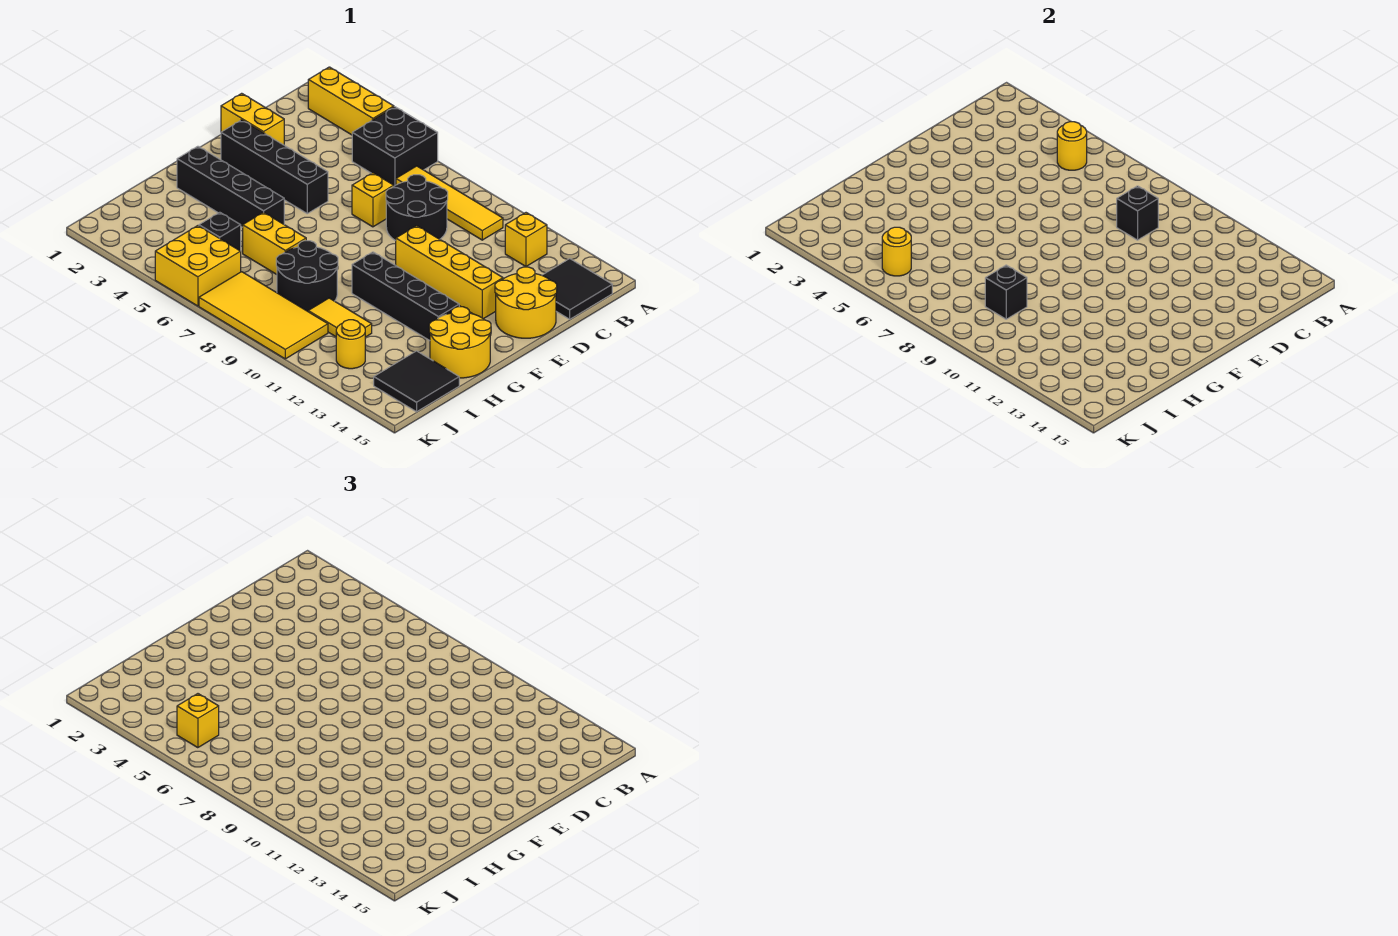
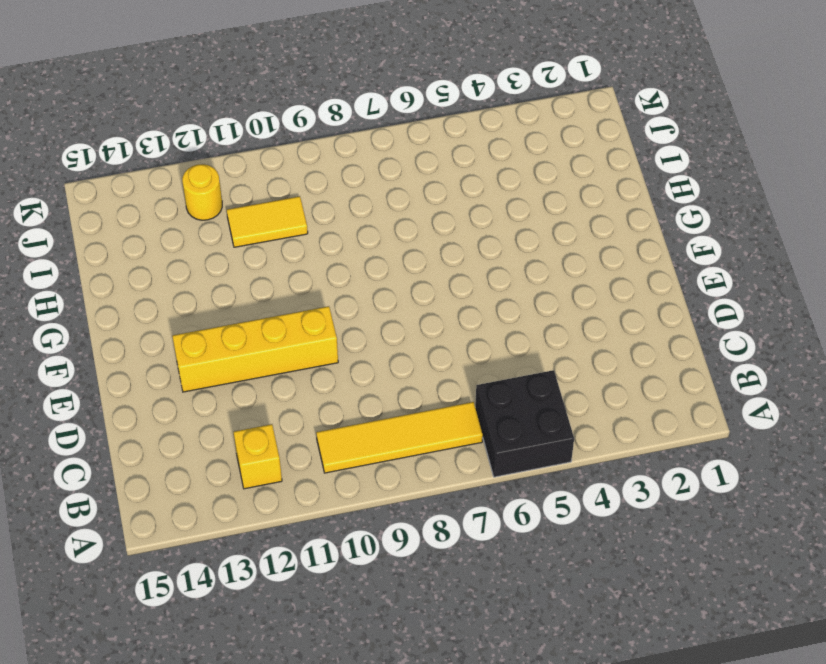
none -> yellow 1x3 brick [308,67,394,135]
none -> black 2x2 tile [542,259,612,319]
none -> black 2x2 round brick [386,175,448,241]

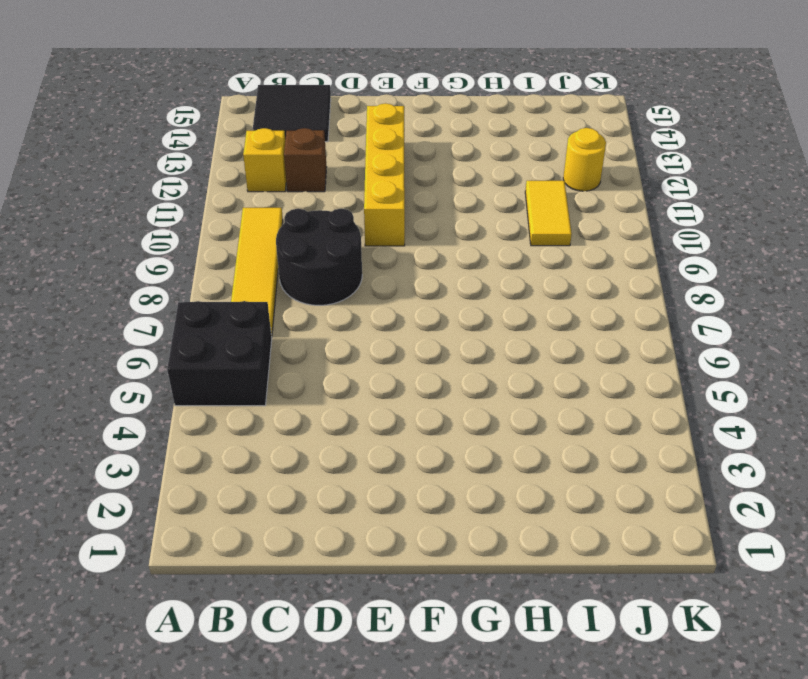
brown 1x1 brick [284,128,327,192] -> none
none -> yellow 1x3 brick [308,67,394,135]
none -> yellow 1x2 brick [221,93,284,145]
none -> yellow 1x1 brick [352,173,394,227]

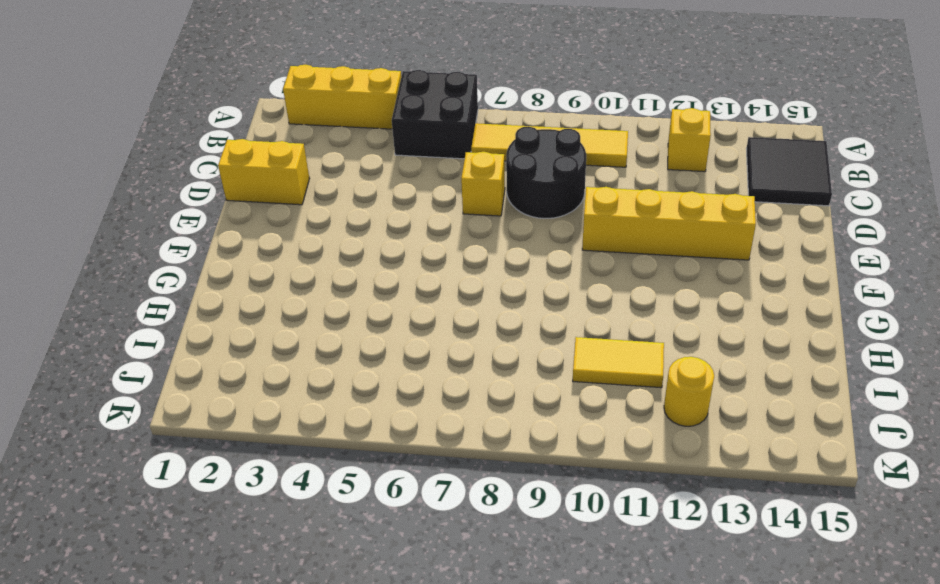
none -> yellow 2x2 round brick [495,267,557,338]
none -> black 1x4 brick [221,120,328,214]
none -> black 1x4 brick [177,146,284,227]

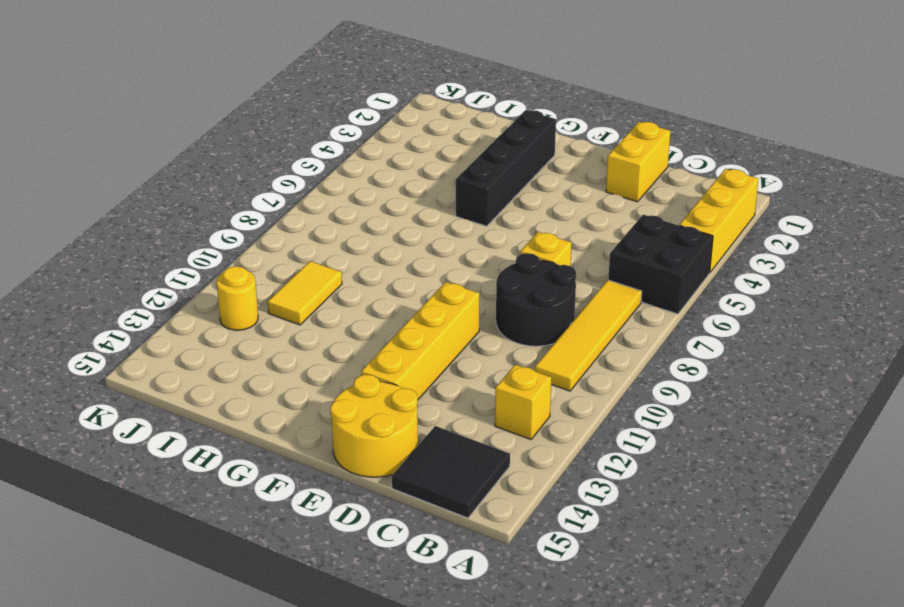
none -> black 1x4 brick [221,120,328,214]
none -> black 1x4 brick [352,252,459,341]
none -> yellow 2x2 round brick [429,307,491,378]

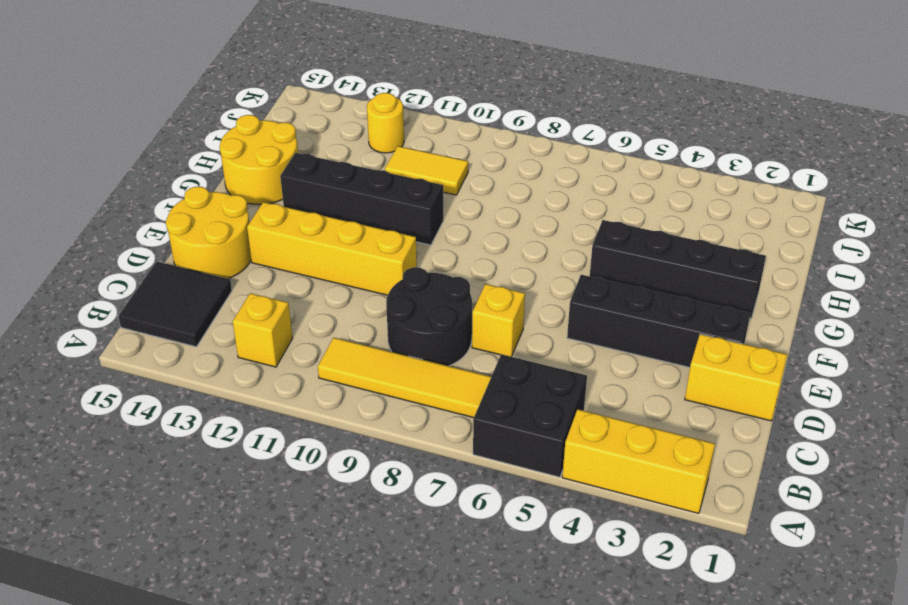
none -> yellow 1x2 brick [243,212,306,274]
none -> black 2x2 round brick [276,241,338,311]
none -> black 1x1 brick [199,212,241,251]

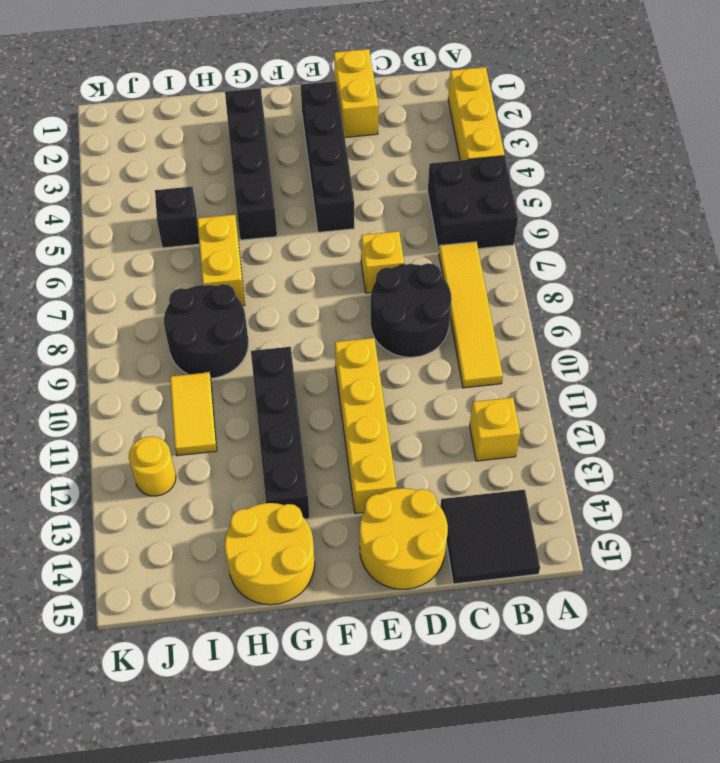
none -> black 2x2 tile [374,351,459,412]
none -> yellow 2x2 brick [155,226,241,306]
none -> yellow 2x4 tile [199,272,328,359]

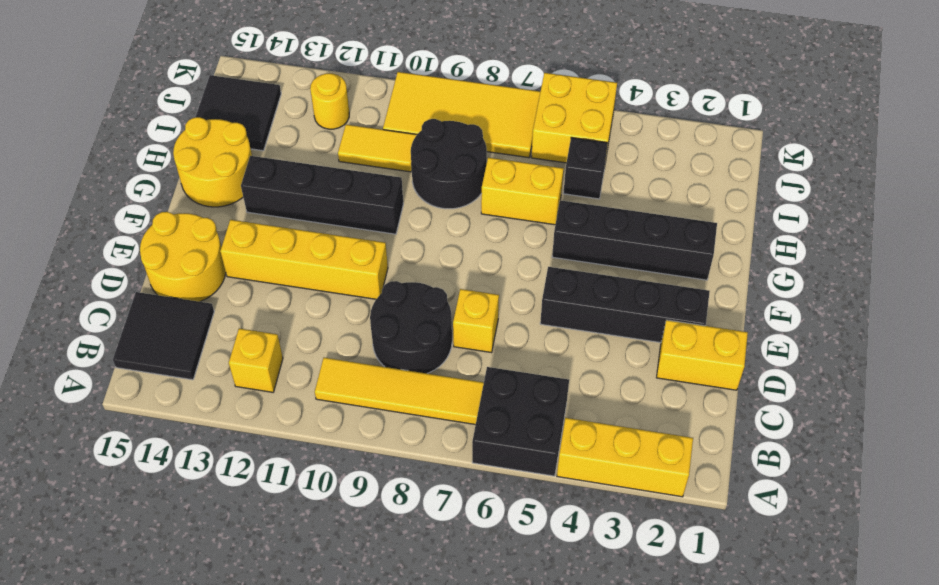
none -> yellow 1x1 round brick [1057,122,1087,170]
none -> black 1x1 brick [1117,186,1158,240]
none -> black 1x1 brick [985,265,1027,319]

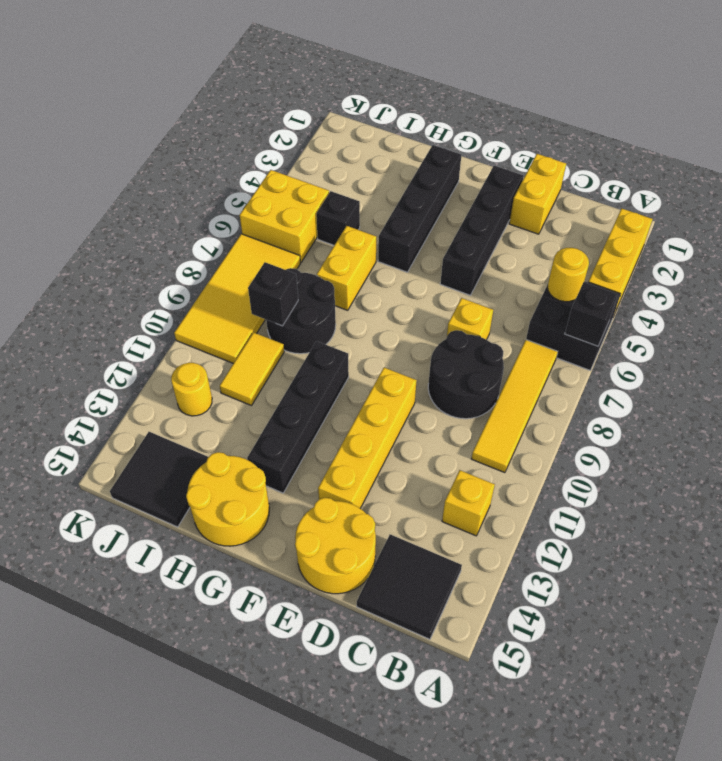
black 1x1 brick [565,282,618,346] -> black 1x1 brick moved to [1117,186,1158,240]
none -> yellow 1x1 round brick [882,227,911,276]
none -> yellow 1x1 brick [177,694,219,748]

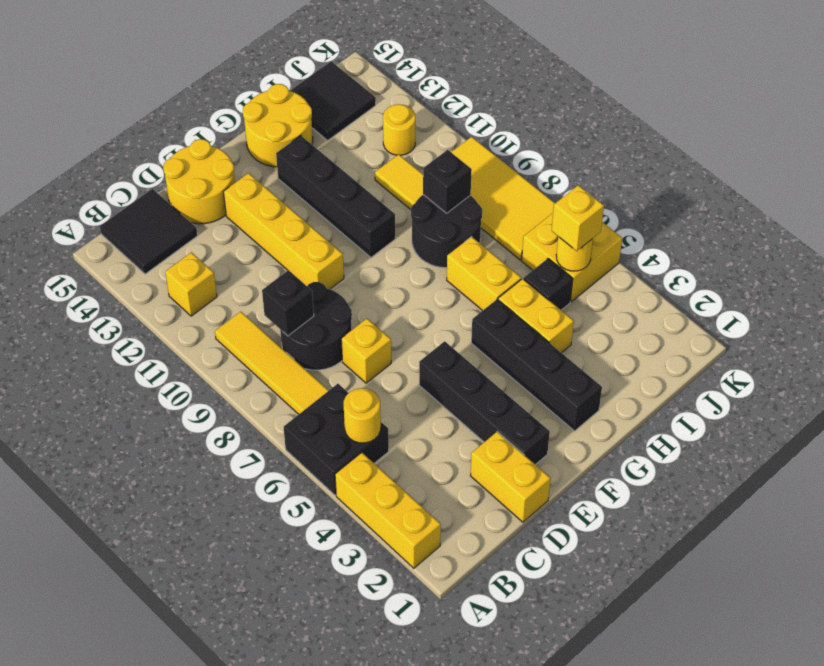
yellow 1x2 brick [498,279,574,353] -> none

